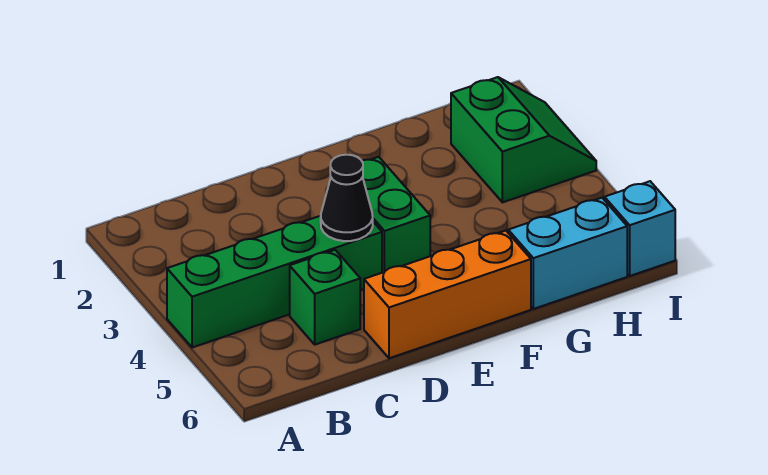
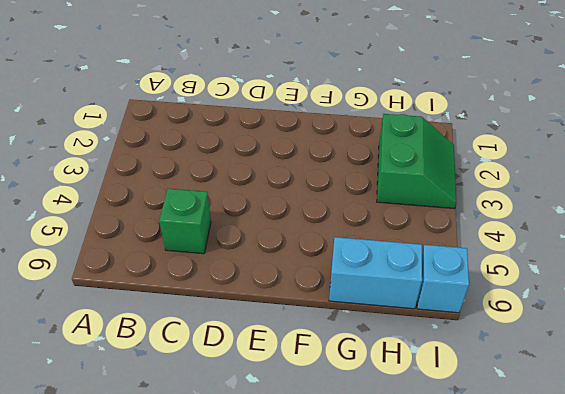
none -> green 1x4 brick [167,216,382,348]
none -> orange 1x3 brick [364,231,531,358]

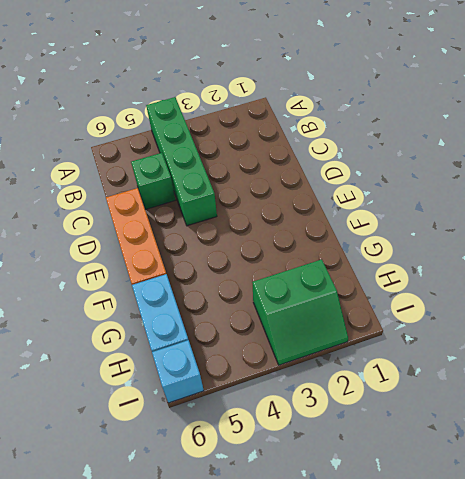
none -> green 1x2 brick [362,157,430,273]
none -> black 1x1 cone [321,155,373,241]

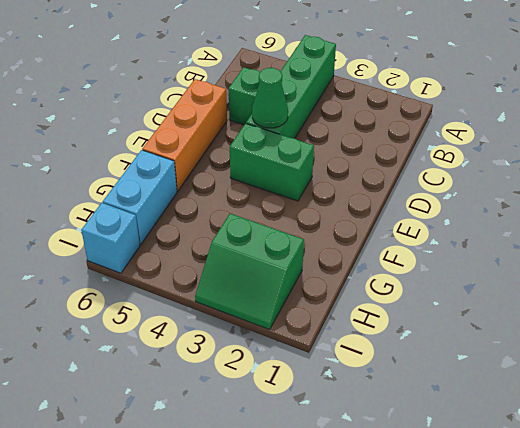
green 1x1 cone [252,68,288,128] -> black 1x1 cone [321,155,373,241]

